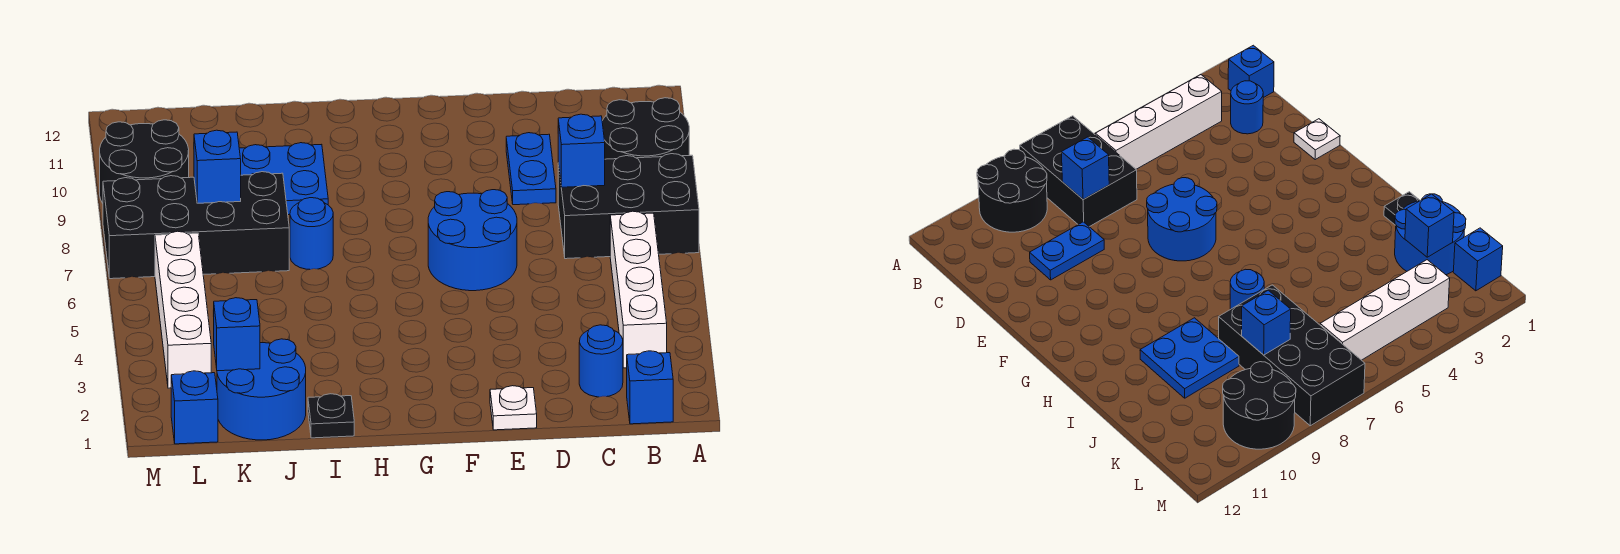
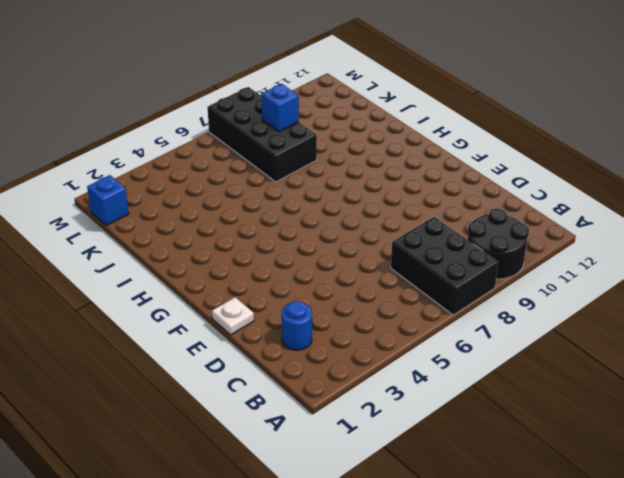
none -> blue 1x1 brick [627,351,673,424]
none -> white 1x4 brick [610,211,667,368]
none -> blue 1x2 plate [506,133,556,205]

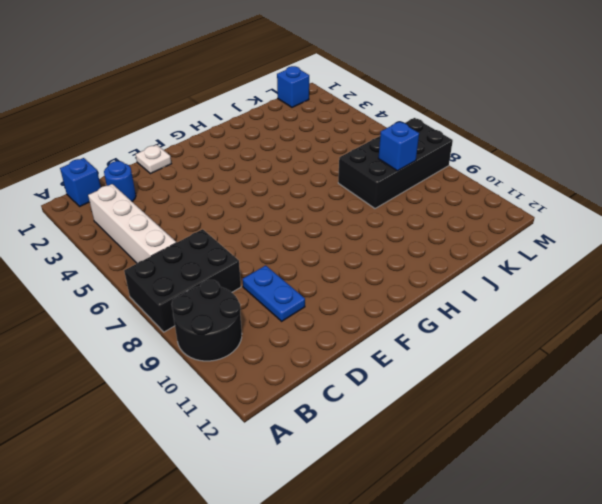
none -> blue 2x2 round brick [428,190,517,291]
none -> black 1x1 plate [308,394,354,438]
none -> blue 1x1 round brick [290,198,333,269]

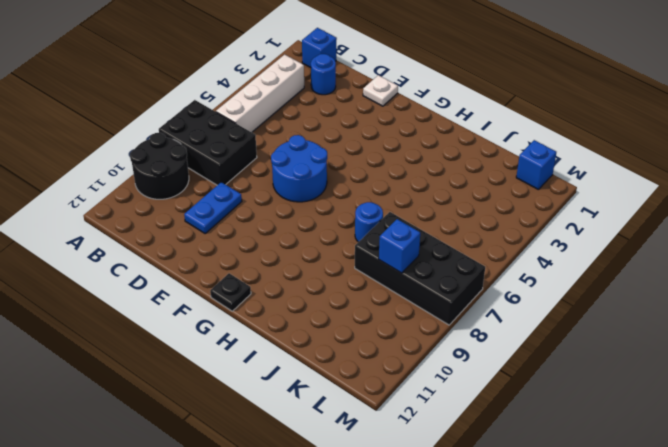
black 1x1 plate [210,273,251,311] -> black 1x1 plate moved to [308,394,354,438]
none -> blue 2x2 plate [239,143,328,215]
none -> blue 2x2 round brick [217,339,306,440]
none -> white 1x4 brick [155,231,211,388]

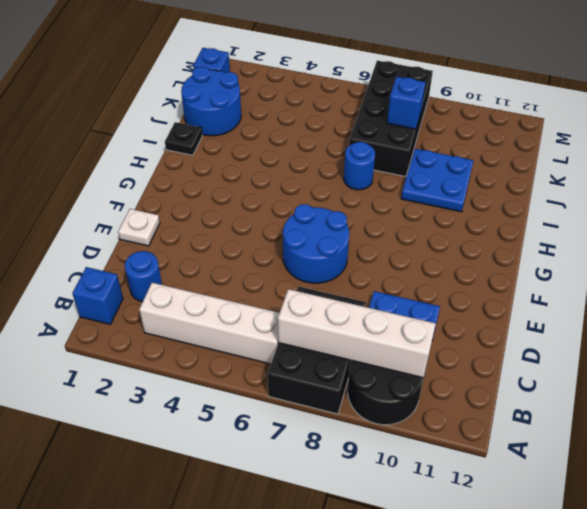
white 1x4 brick [278,289,436,378] -> white 1x4 brick moved to [155,231,211,388]
none -> black 2x2 round brick [100,120,189,203]
none -> blue 1x1 brick [558,114,605,187]
none -> blue 1x1 brick [214,298,260,371]

